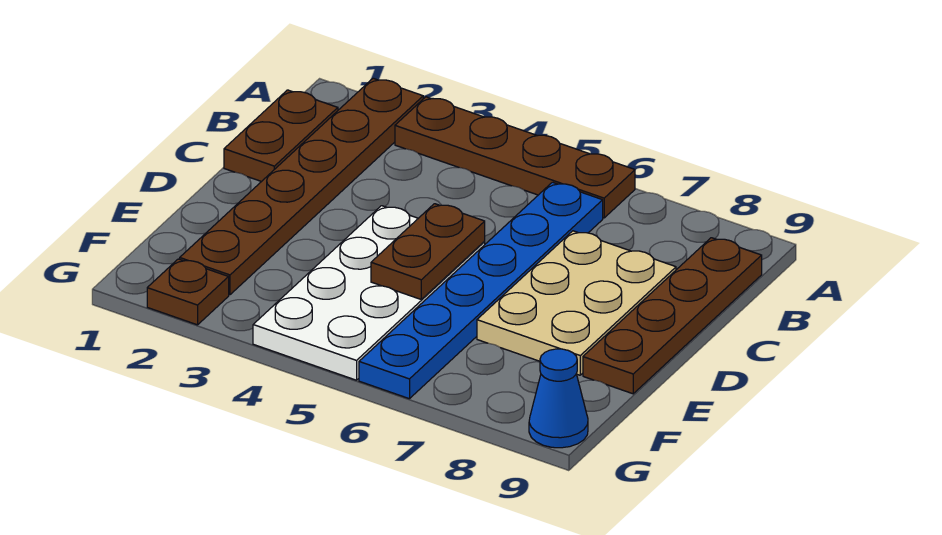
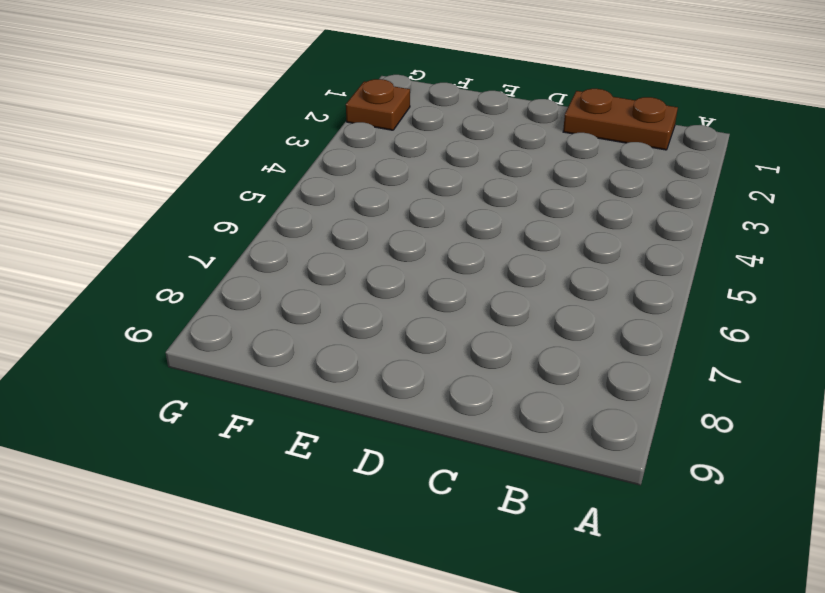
none -> brown 1x6 plate [180,78,423,295]
none -> brown 1x4 plate [395,97,635,218]

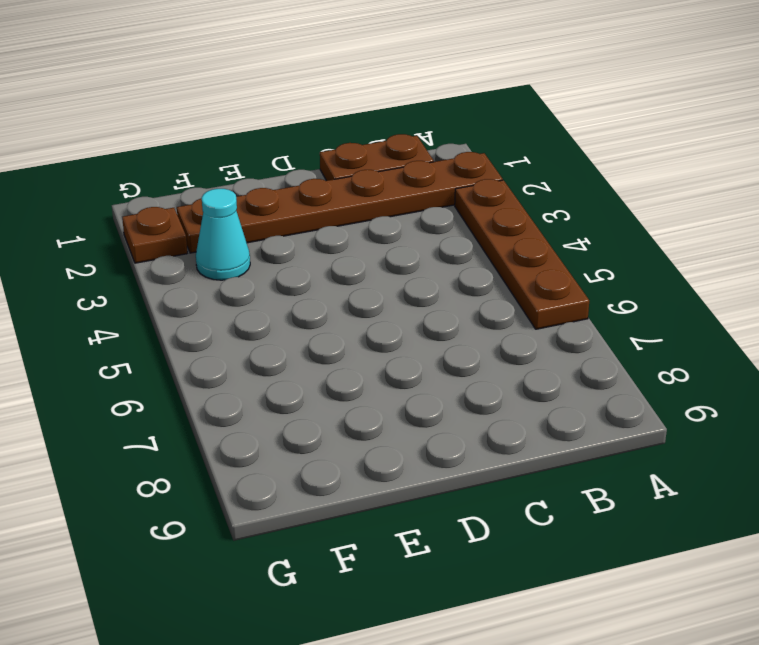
cyan 1x1 cone [196,189,250,280] -> none
none -> blue 1x6 plate [359,182,603,399]
none -> brown 1x4 plate [583,238,762,394]

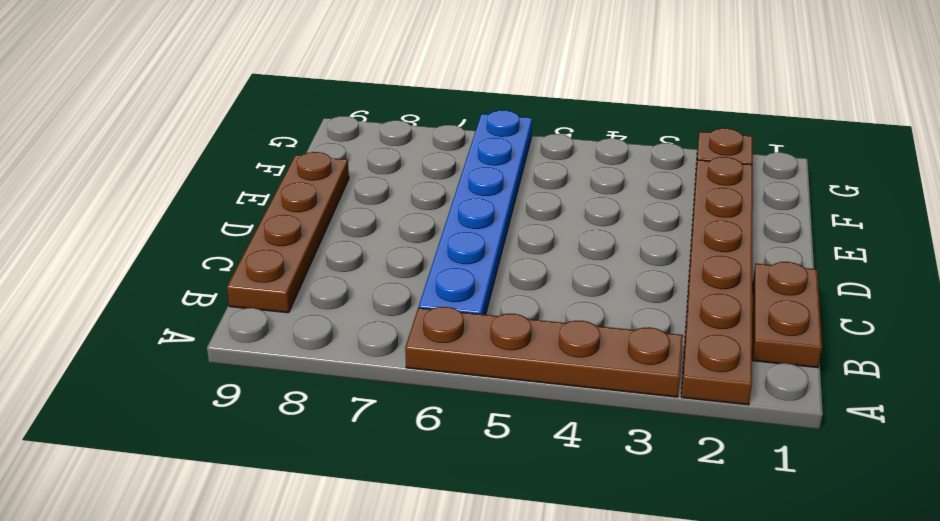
none -> tan 2x3 plate [477,231,676,375]
none -> white 2x4 plate [253,206,485,380]

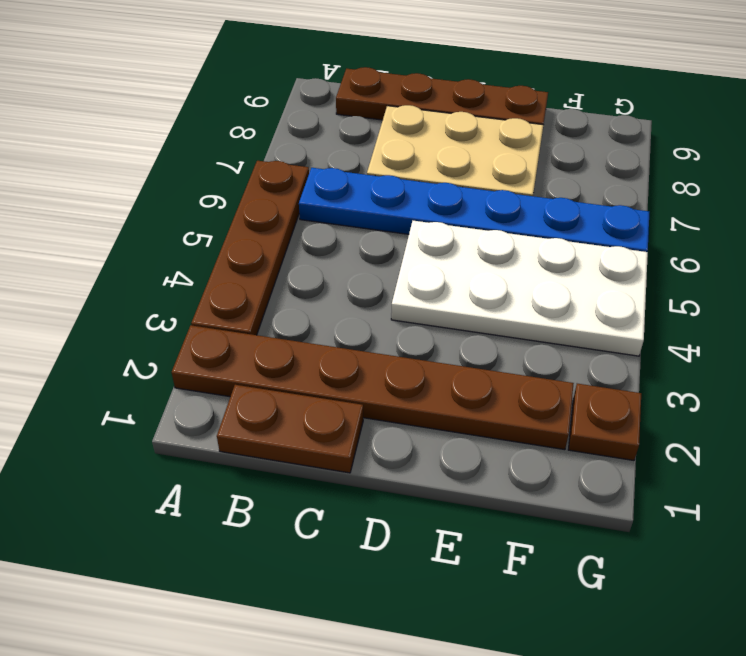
none -> blue 1x1 cone [529,349,588,448]
none -> brown 1x2 plate [371,204,485,299]

